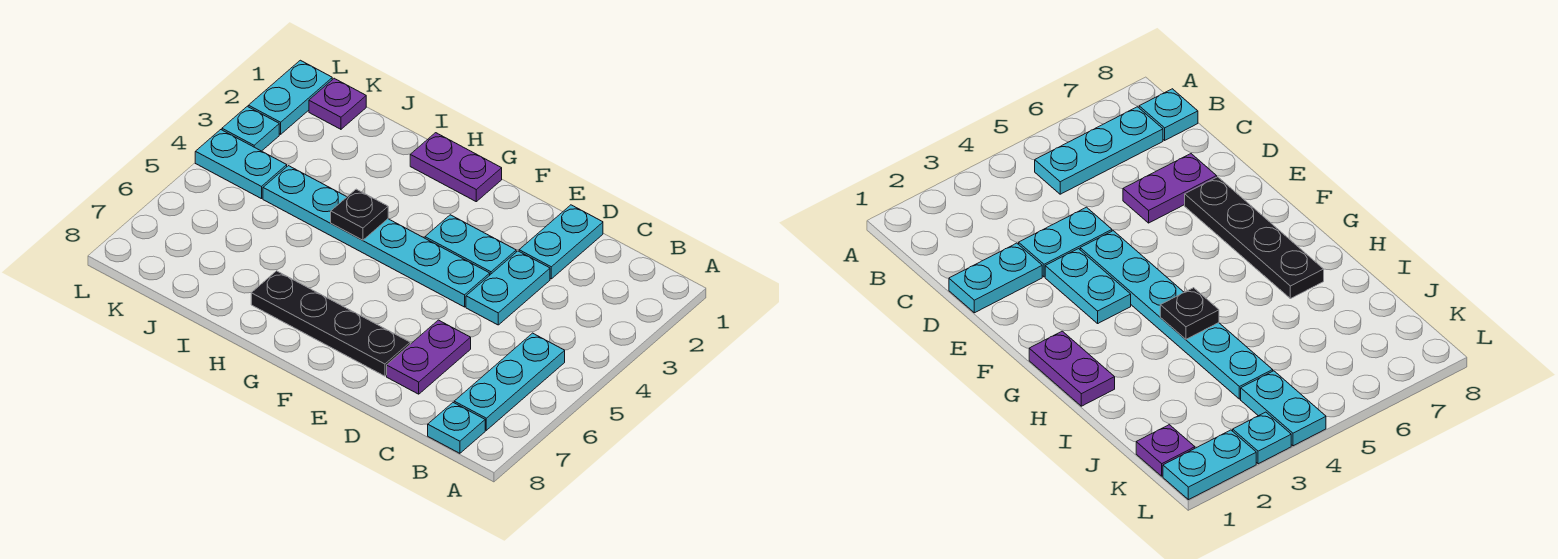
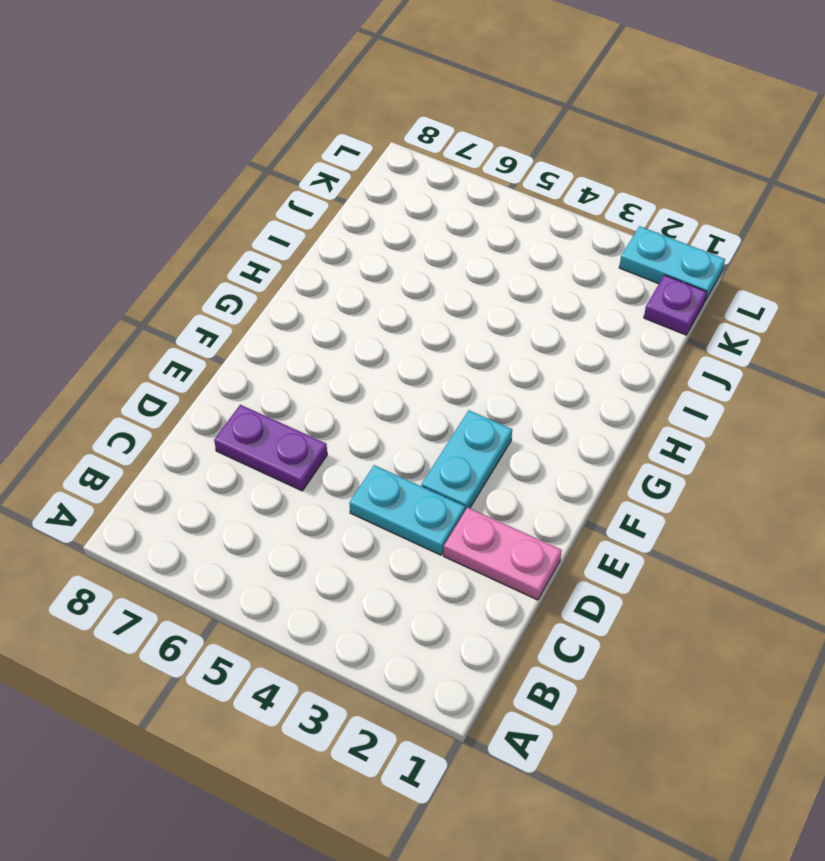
pink 1x2 plate [444,507,562,600] -> cyan 1x2 plate [519,205,603,279]
none -> cyan 1x3 plate [454,333,565,430]
none -> cyan 1x1 plate [428,403,485,453]
none -> cyan 1x6 plate [263,166,490,307]

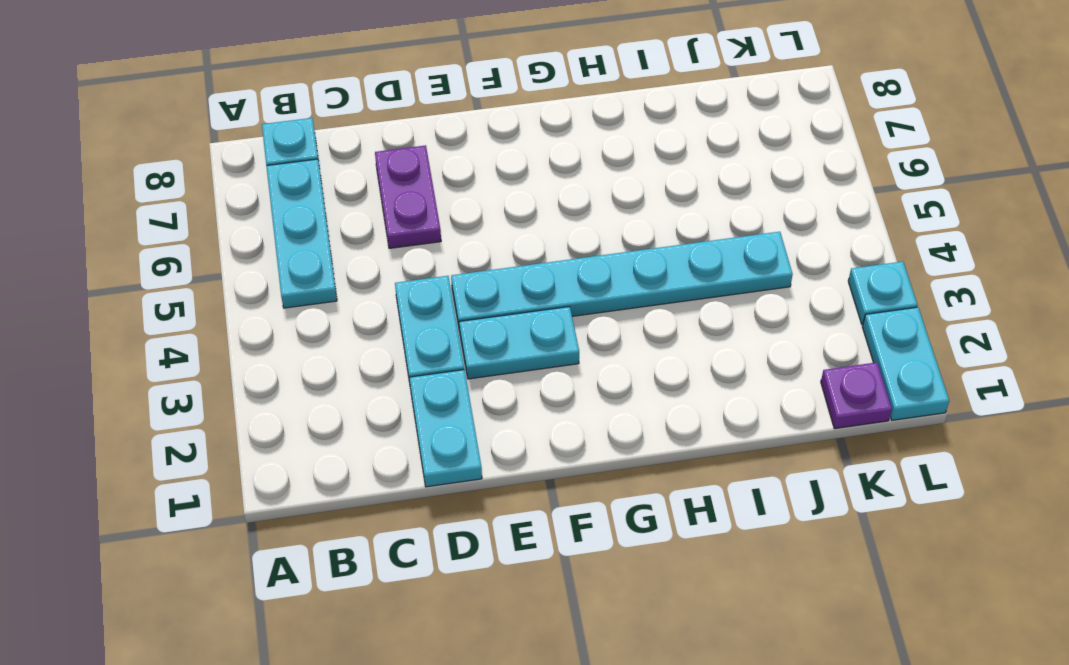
none -> black 1x4 plate [251,271,410,376]
none -> purple 1x2 plate [410,133,502,202]
none -> cyan 1x2 plate [195,130,287,199]

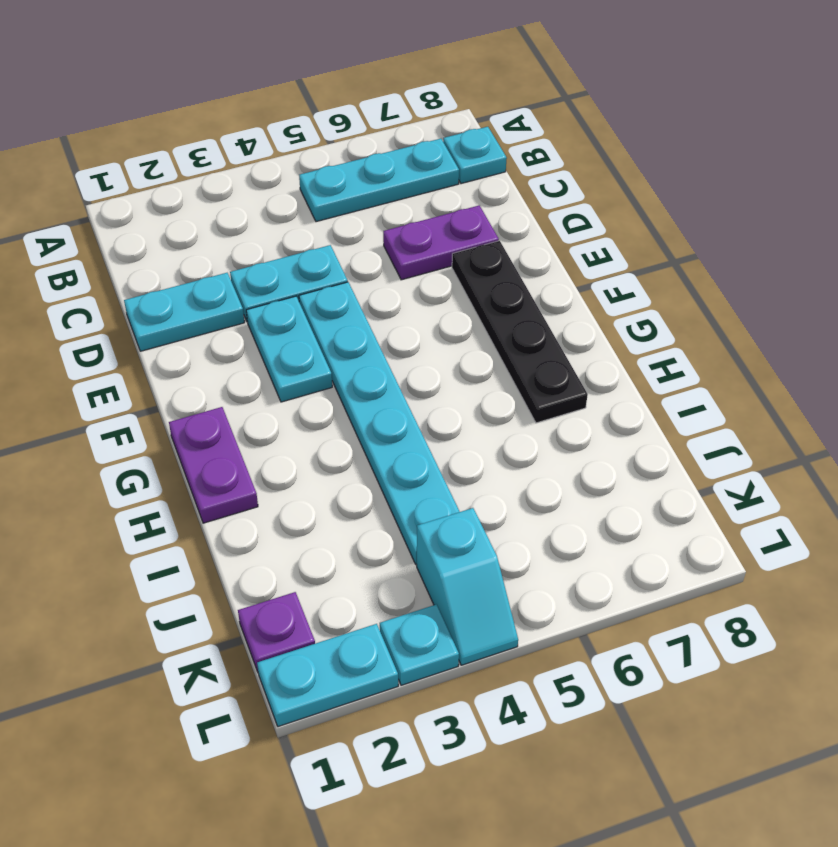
cyan 1x2 slope [417,508,518,665] -> cyan 1x2 plate [195,130,287,199]
none -> black 1x1 plate [331,189,388,240]

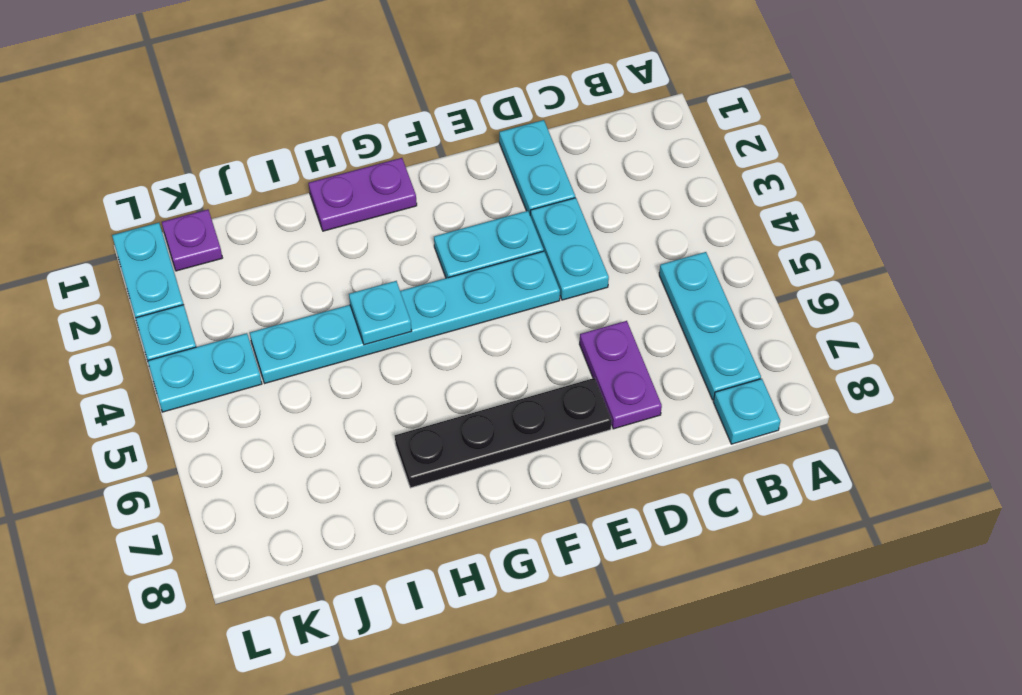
cyan 1x1 plate [349,281,412,345] -> black 1x1 plate [331,189,388,240]

